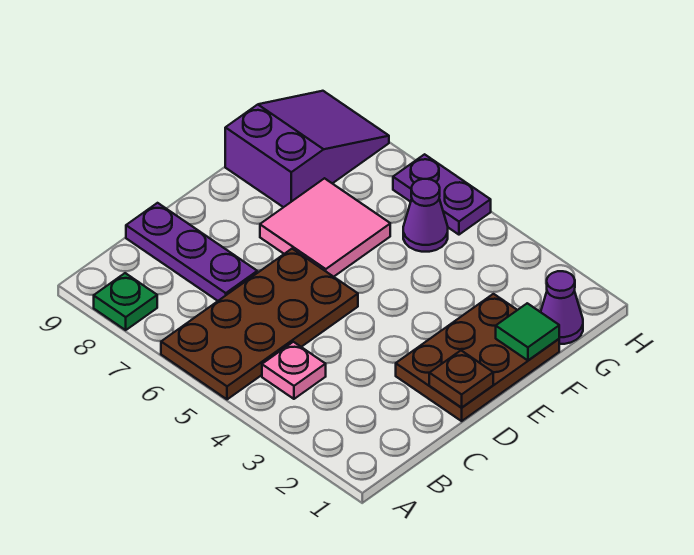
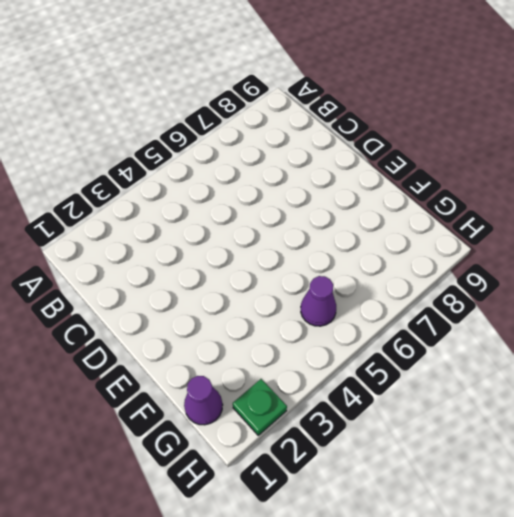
green 1x1 plate [233,379,287,435] -> green 1x1 plate moved to [94,273,157,330]
none -> brown 2x4 plate [161,249,358,399]
none -> pink 1x1 plate [262,342,326,399]
none -> purple 1x3 plate [126,203,257,301]

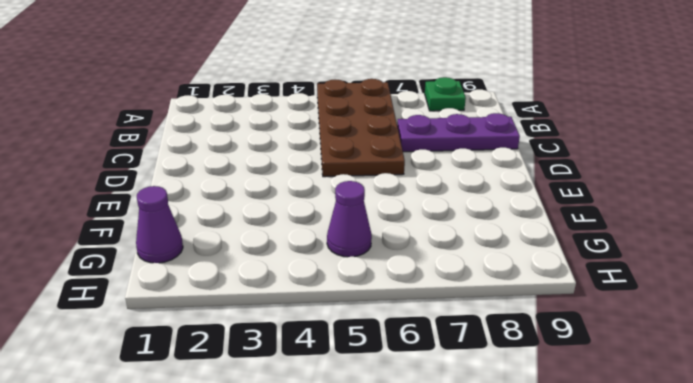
none -> pink 1x1 plate [262,342,326,399]
none -> brown 2x3 plate [396,294,559,421]
none -> pink 2x2 tile [260,178,390,277]

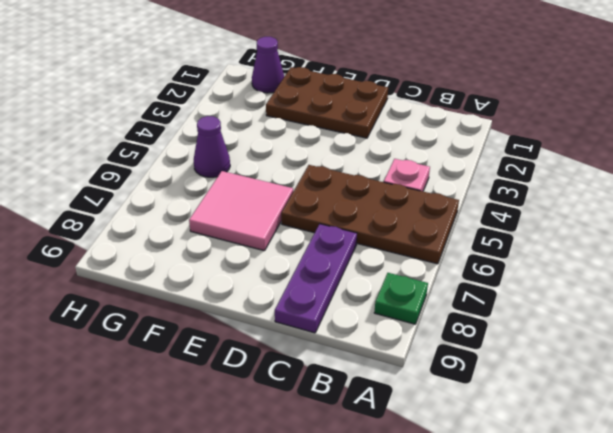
none -> purple 2x3 slope [225,91,389,207]
none -> purple 1x2 plate [393,154,491,235]
none -> brown 1x1 plate [429,351,493,407]

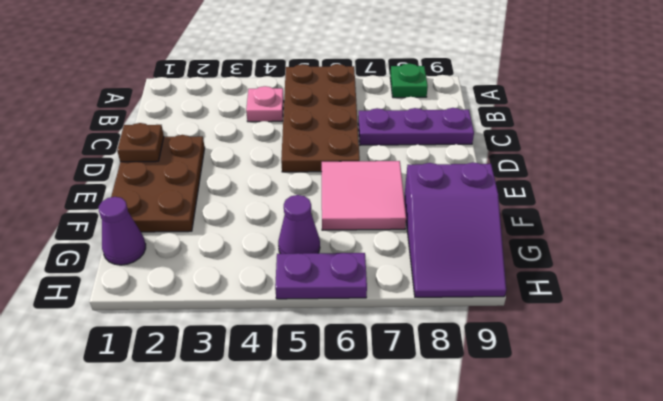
none -> green 1x1 tile [496,303,559,360]

